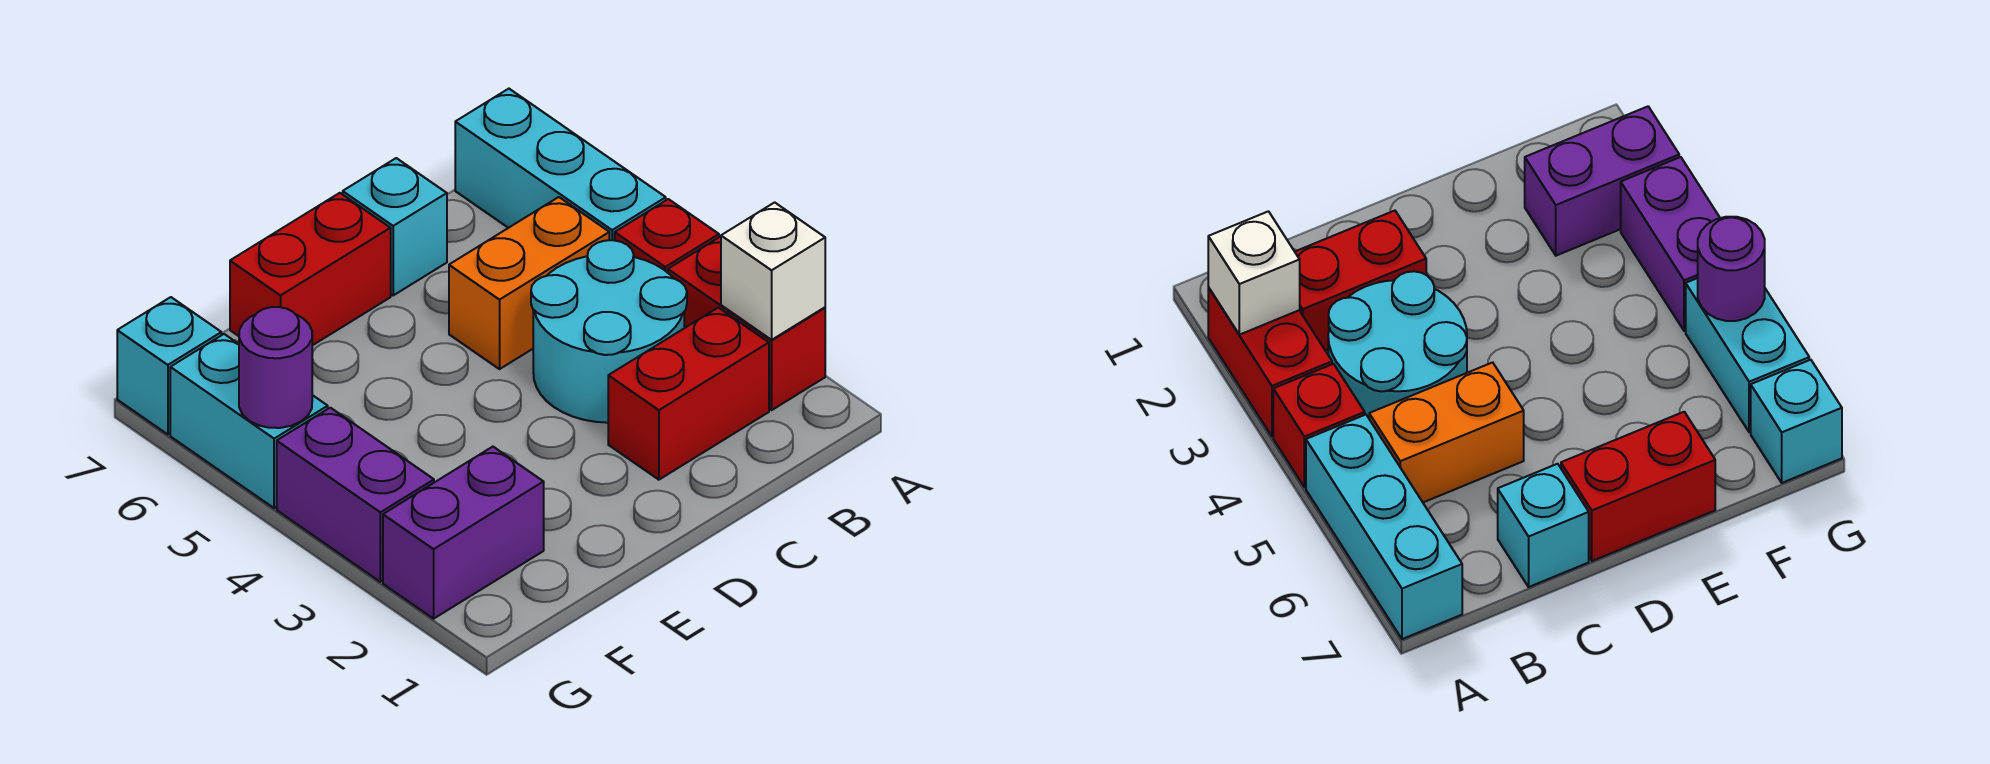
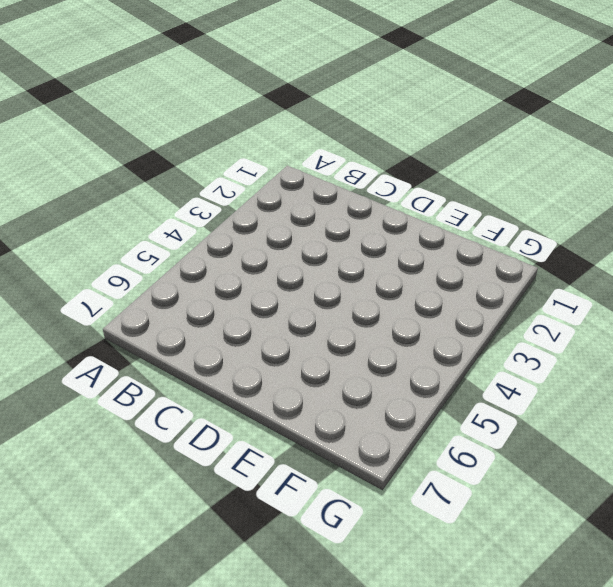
none -> red 1x2 brick [668,236,825,410]
none -> red 1x1 brick [615,199,719,273]
none -> cyan 1x3 brick [455,89,666,240]

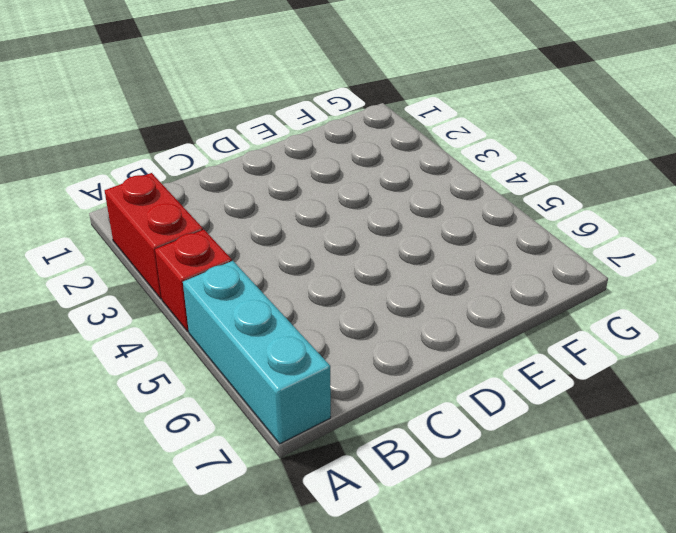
none -> red 1x2 brick [608,308,769,480]
none -> cyan 2x2 round brick [531,240,687,423]
none -> orange 1x2 brick [449,197,609,369]

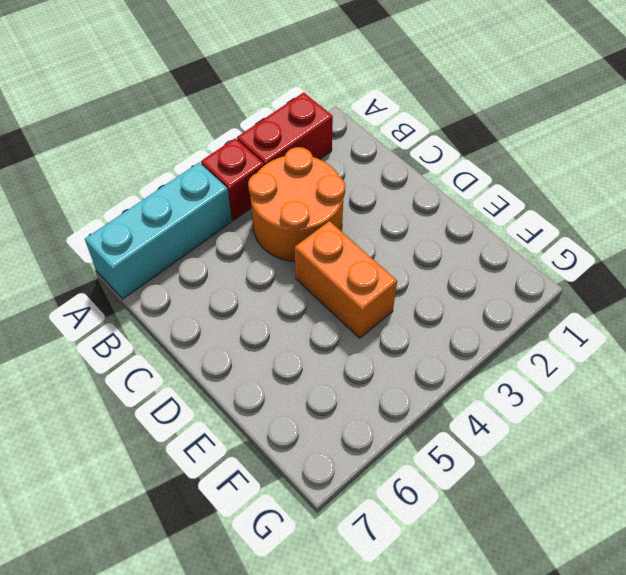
orange 2x2 round brick [248,147,345,261] -> cyan 2x2 round brick [531,240,687,423]
orange 1x2 brick [295,221,397,338] -> orange 1x2 brick moved to [449,197,609,369]
none -> red 1x2 brick [608,308,769,480]
none -> cyan 1x1 brick [343,158,447,295]
none -> red 1x2 brick [230,193,391,345]

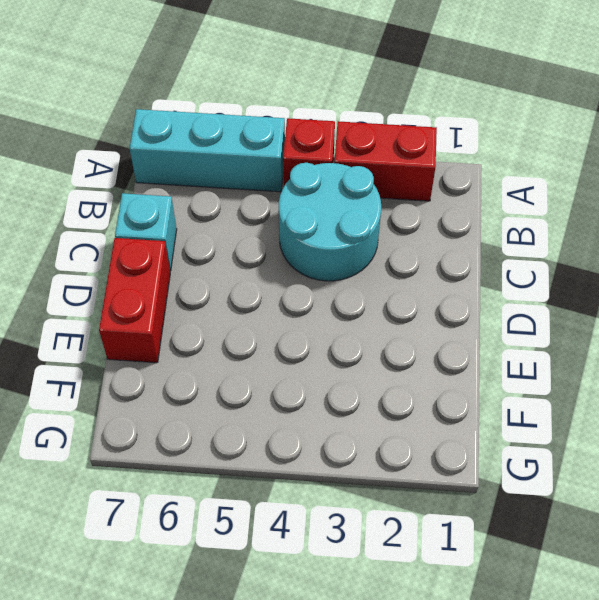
none -> red 1x2 brick [608,308,769,480]
none -> orange 1x2 brick [449,197,609,369]
none -> purple 1x2 brick [383,447,544,619]

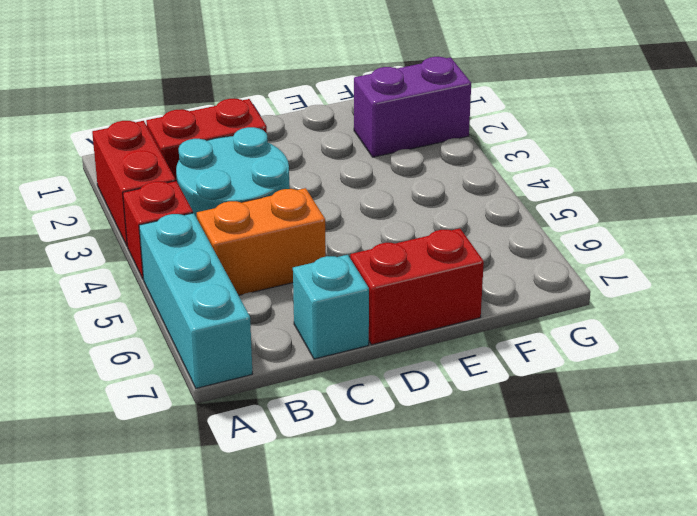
none -> purple 1x2 brick [277,408,434,582]
none -> cyan 1x2 brick [170,334,328,508]
none -> cyan 1x1 brick [117,297,221,434]

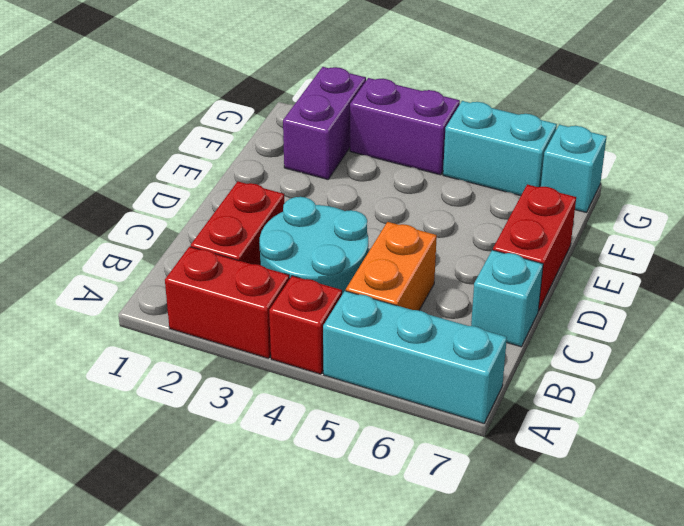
none -> white 1x1 brick [721,202,825,340]
none -> purple 1x1 round brick [239,307,312,428]

